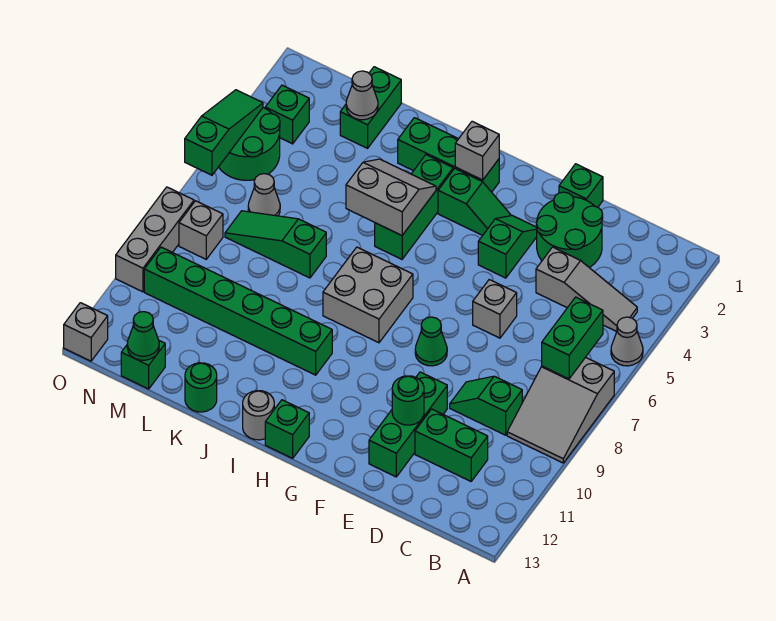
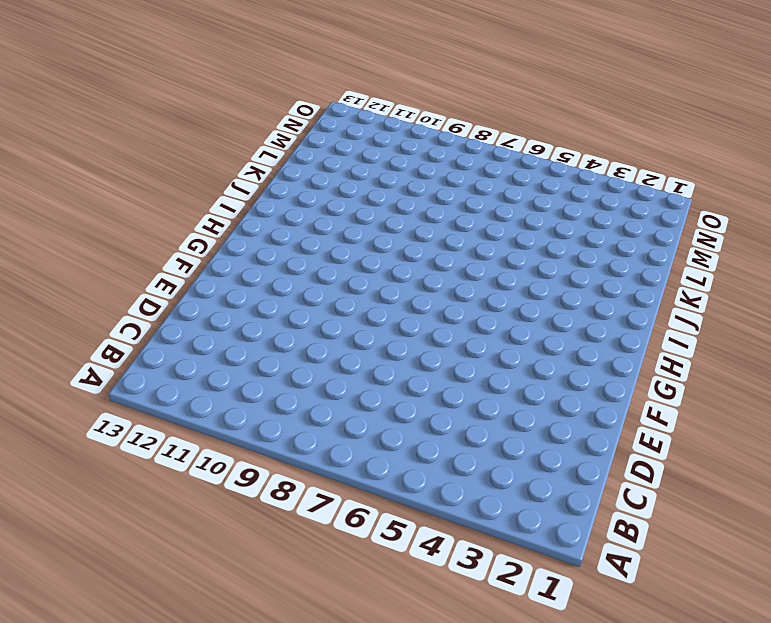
none -> grey 1x1 cone [611,317,643,366]
none -> grey 2x3 slope [507,357,614,463]
none -> grey 1x3 slope [536,247,637,332]
none -> green 1x2 slope [450,376,522,435]

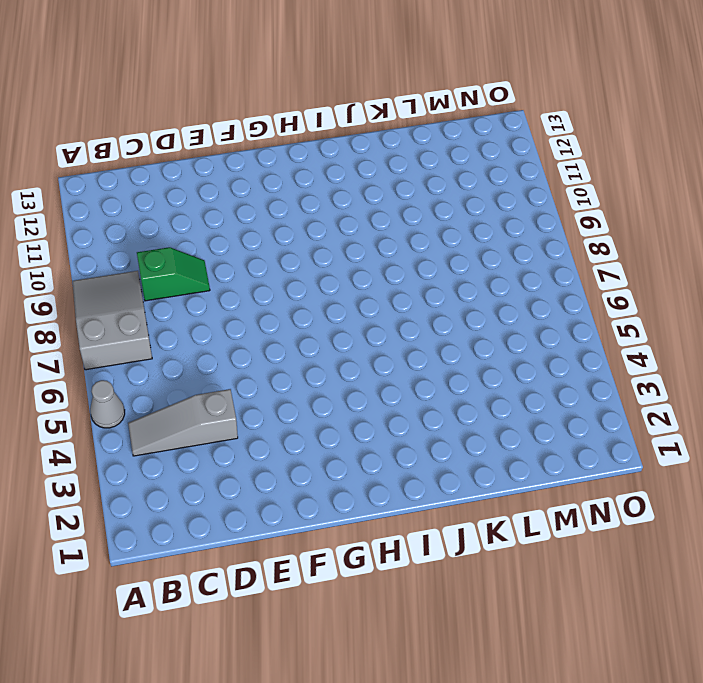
none -> green 1x2 brick [415,409,488,481]
none -> green 2x2 round brick [536,192,603,267]
none -> green 1x1 brick [559,164,603,207]
none -> grey 1x1 brick [473,280,517,338]

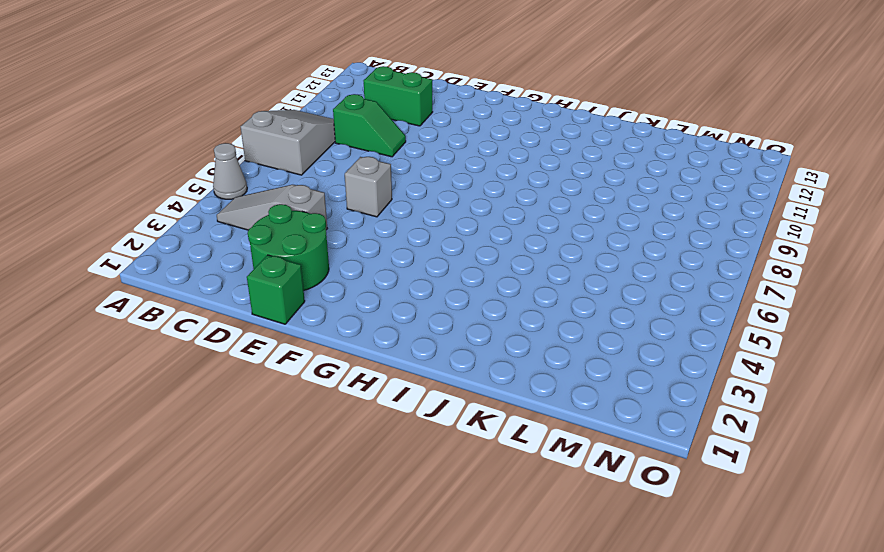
none -> green 1x3 brick [369,372,447,477]
none -> green 1x2 slope [478,215,537,278]
none -> green 1x1 cone [415,317,447,366]
none -> green 1x2 slope [438,169,511,235]

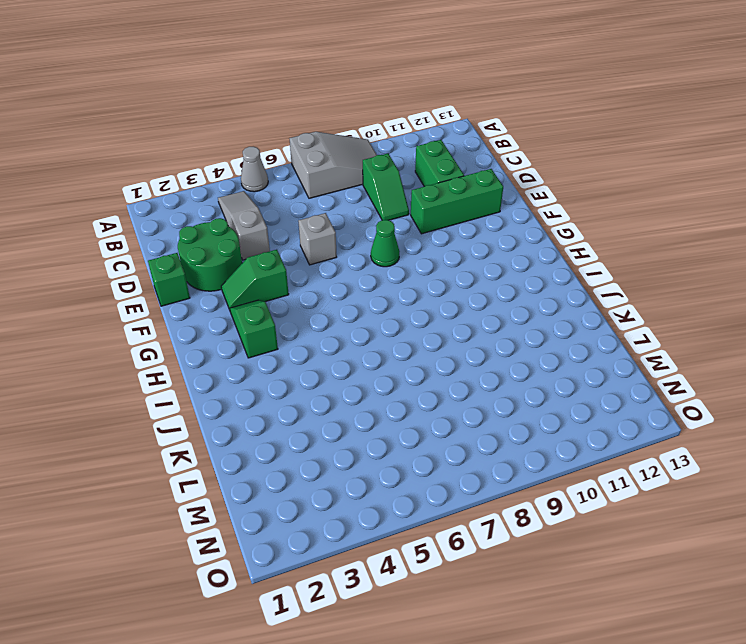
none -> green 1x3 brick [398,118,499,192]
none -> grey 2x2 brick [323,247,413,343]
none -> green 1x1 brick [265,400,309,458]
none -> green 1x3 brick [375,155,453,259]

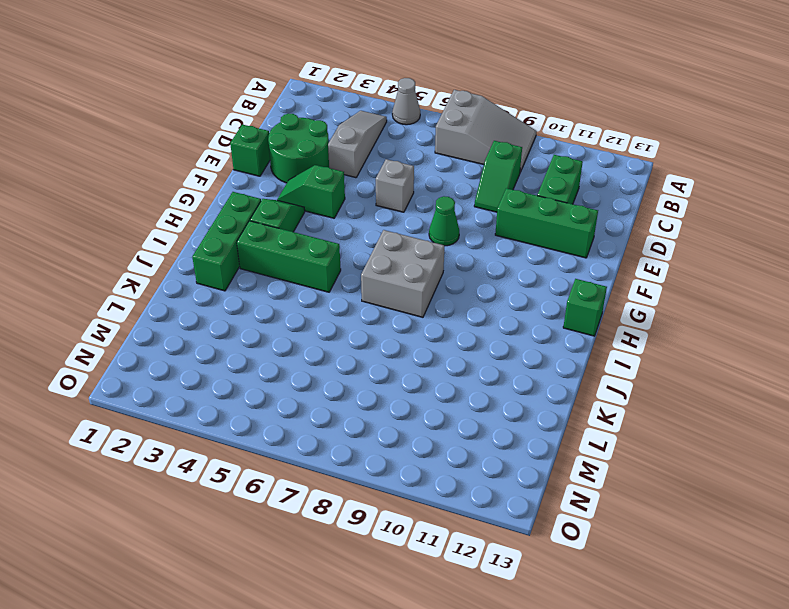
none -> green 1x6 brick [144,247,332,375]
none -> grey 1x1 round brick [243,391,274,440]
none -> green 1x3 slope [225,211,326,278]
none -> green 1x1 round brick [185,363,217,412]

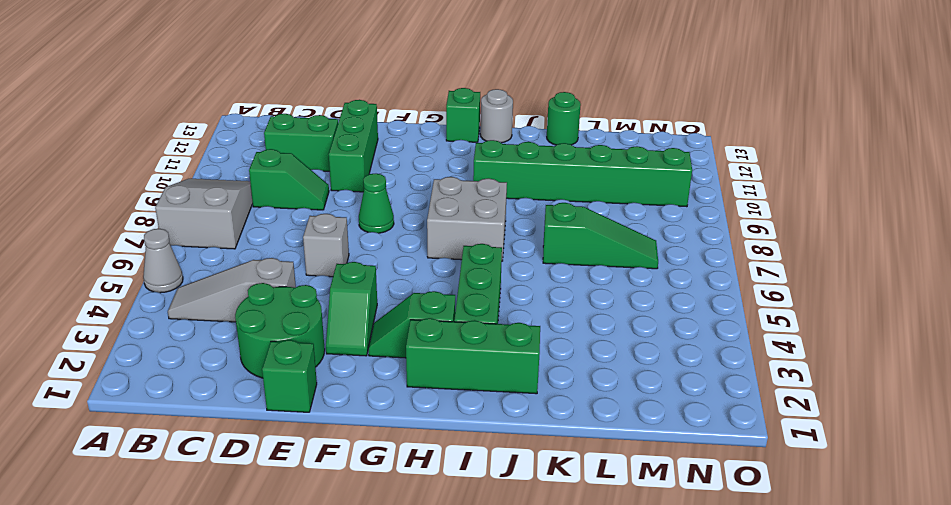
none -> green 1x2 brick [340,67,401,148]
none -> grey 1x1 cone [248,174,280,216]
none -> green 1x1 brick [121,341,165,389]
none -> green 1x1 brick [265,85,309,144]

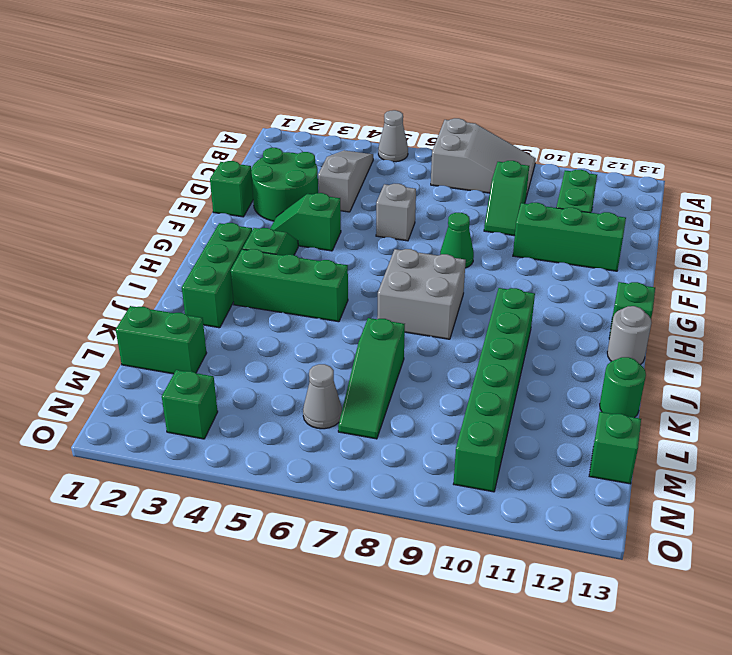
none -> green 2x2 round brick [219,108,280,180]
none -> grey 1x1 brick [179,201,223,259]
none -> grey 1x3 brick [116,187,194,292]
none -> grey 1x1 brick [64,303,108,361]

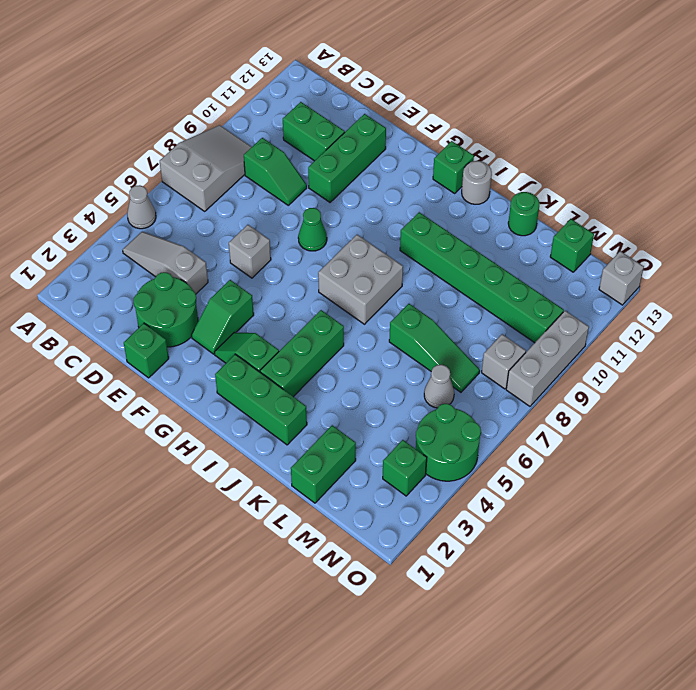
none -> green 1x2 brick [542,297,603,379]
none -> green 1x1 round brick [392,376,424,425]
none -> grey 1x1 brick [455,121,499,180]
none -> grey 2x2 slope [346,159,436,236]

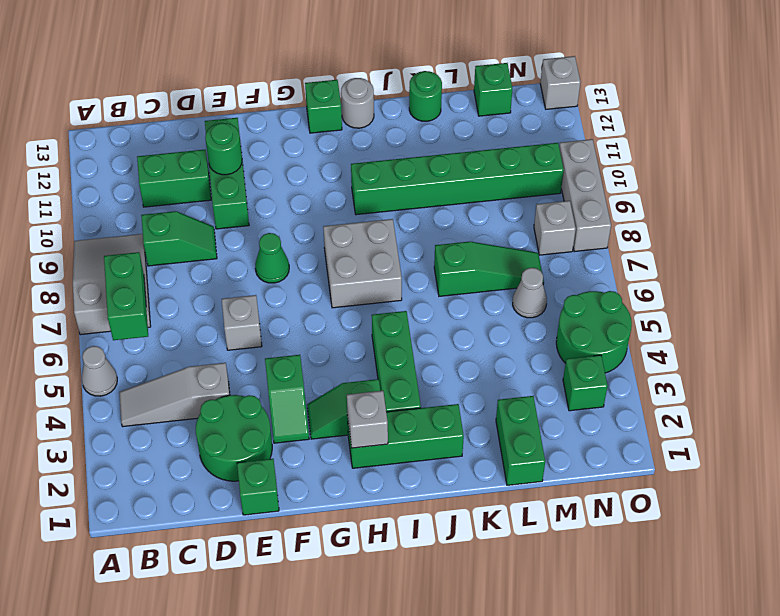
none -> grey 2x2 slope [346,159,436,236]
none -> grey 1x1 cone [346,71,378,120]
none -> green 1x1 cone [127,312,159,360]
none -> green 1x3 slope [185,90,263,175]

